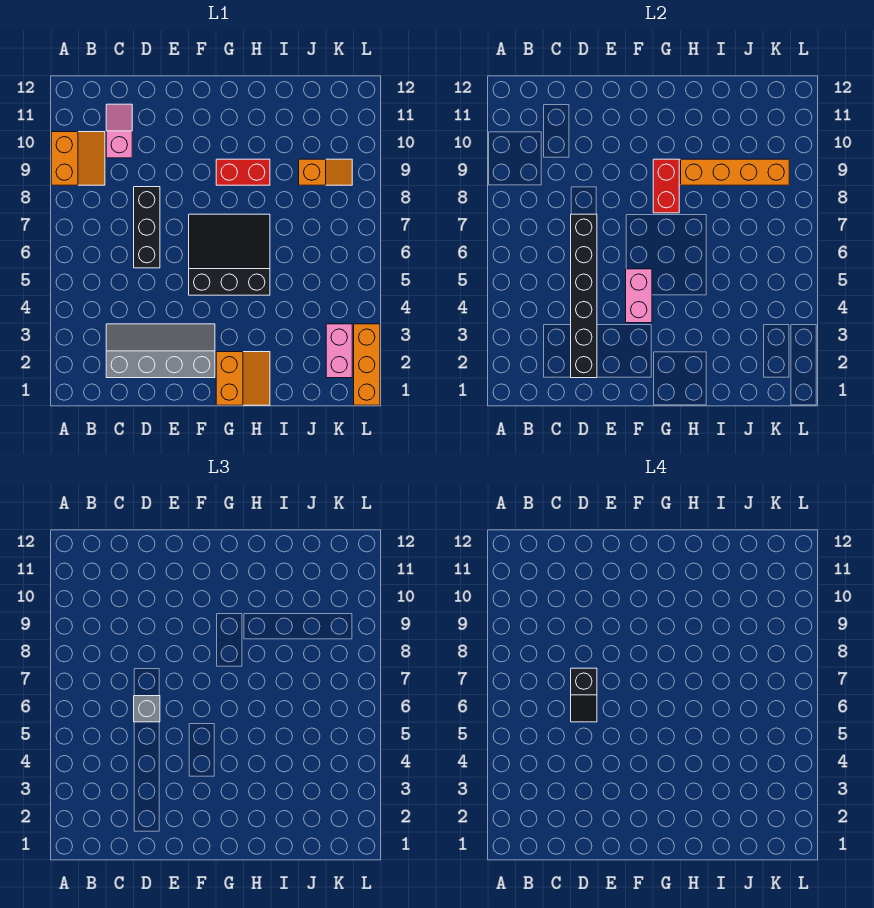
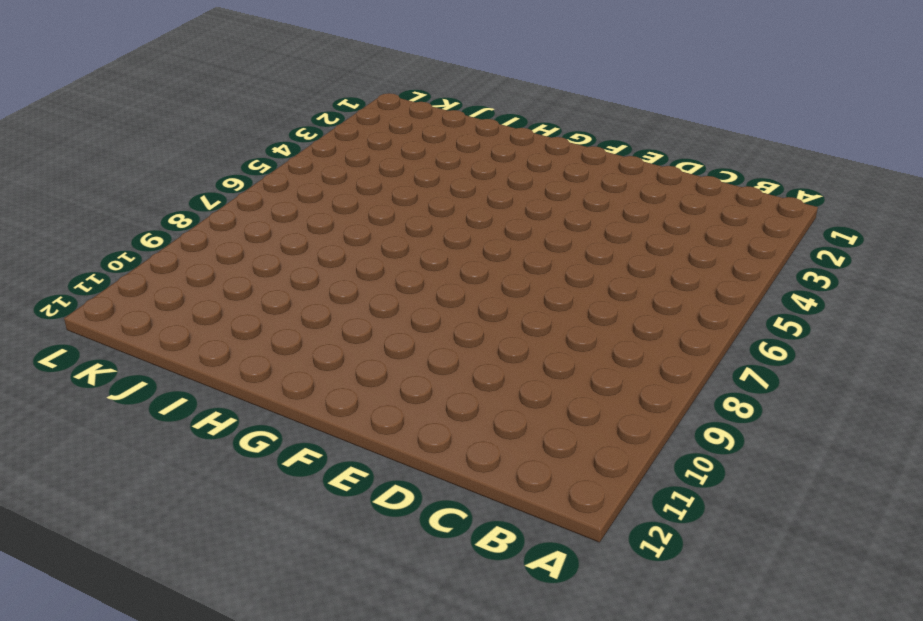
none -> orange 2x2 slope [51,132,105,185]
none -> grey 2x4 slope [106,324,215,378]
none -> pink 1x2 slope [106,104,132,158]

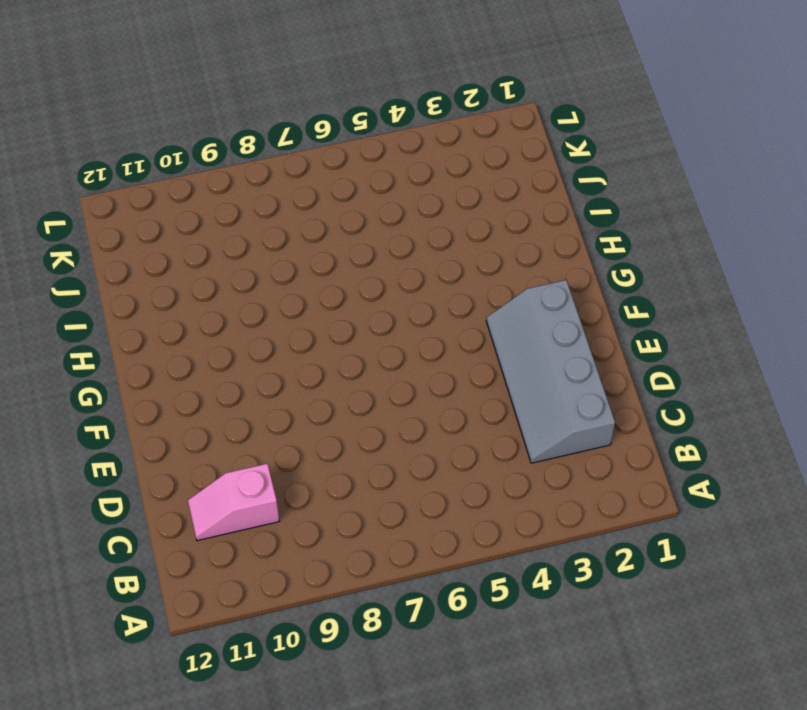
none -> orange 2x2 slope [51,132,105,185]
none -> black 1x3 brick [134,187,160,268]
none -> black 3x3 slope [189,214,270,295]

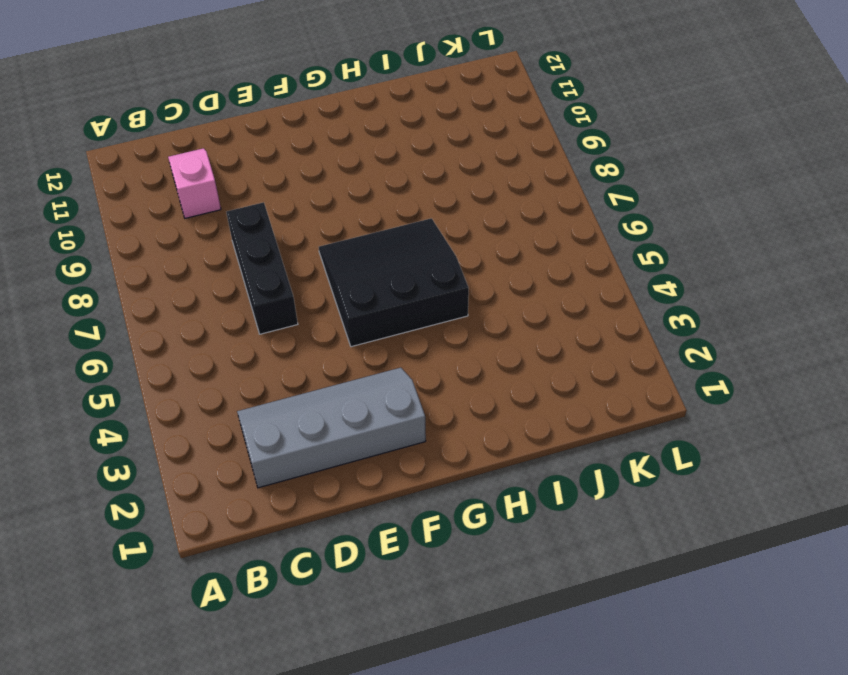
none -> orange 2x2 slope [51,132,105,185]
none -> orange 2x2 slope [216,352,270,405]
none -> red 1x2 brick [216,159,270,185]

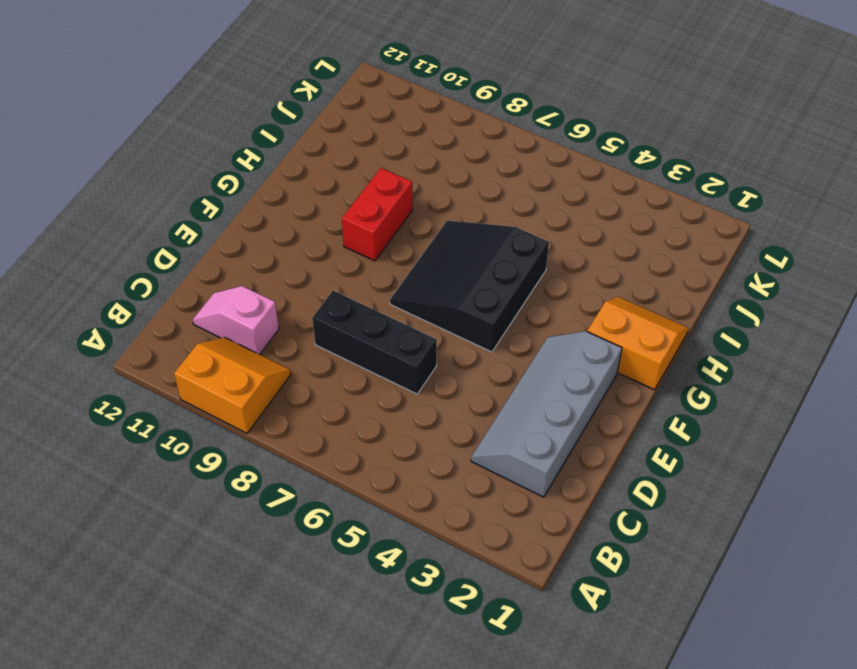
none -> orange 1x2 slope [299,159,352,185]
none -> pink 1x2 brick [326,324,352,378]
none -> orange 1x3 brick [354,324,380,405]

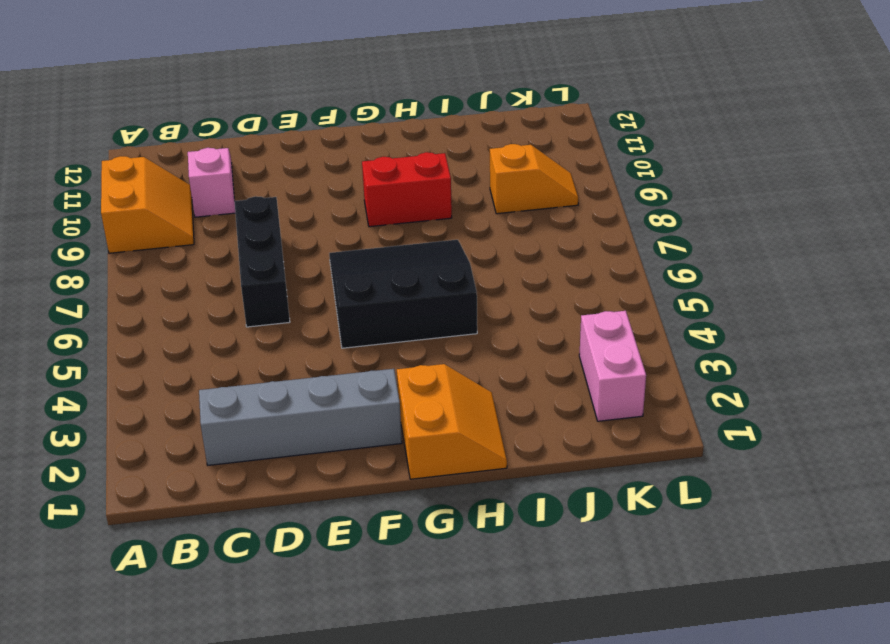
none -> orange 1x3 brick [354,324,380,405]
none -> black 1x6 brick [571,214,597,378]
none -> pink 1x2 brick [626,269,652,323]

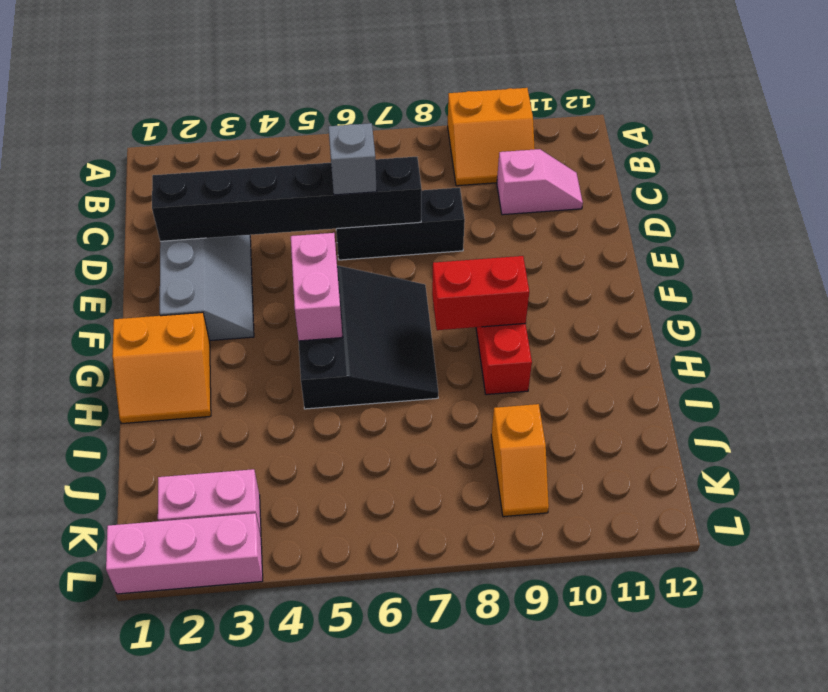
pink 1x2 brick [291,233,342,341] -> pink 1x2 brick turned to [626,269,652,323]
pink 1x3 brick [106,513,263,594] -> orange 1x3 brick [354,324,380,405]
none -> orange 1x4 brick [681,159,789,185]
none -> black 1x2 slope [571,668,597,722]

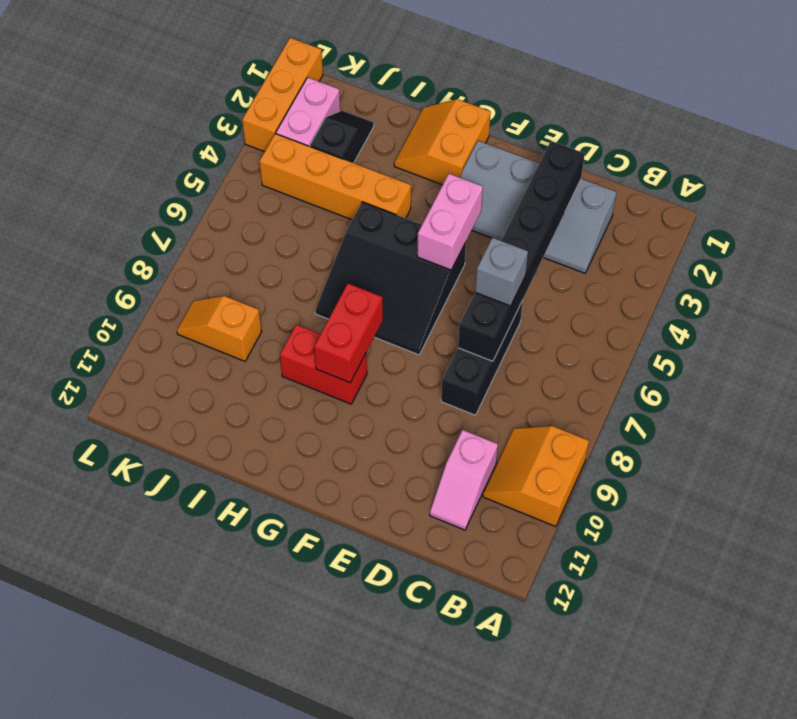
orange 1x4 brick [260,134,411,220] -> orange 1x4 brick moved to [681,159,789,185]
black 1x2 slope [310,111,374,163] -> black 1x2 slope moved to [571,668,597,722]

